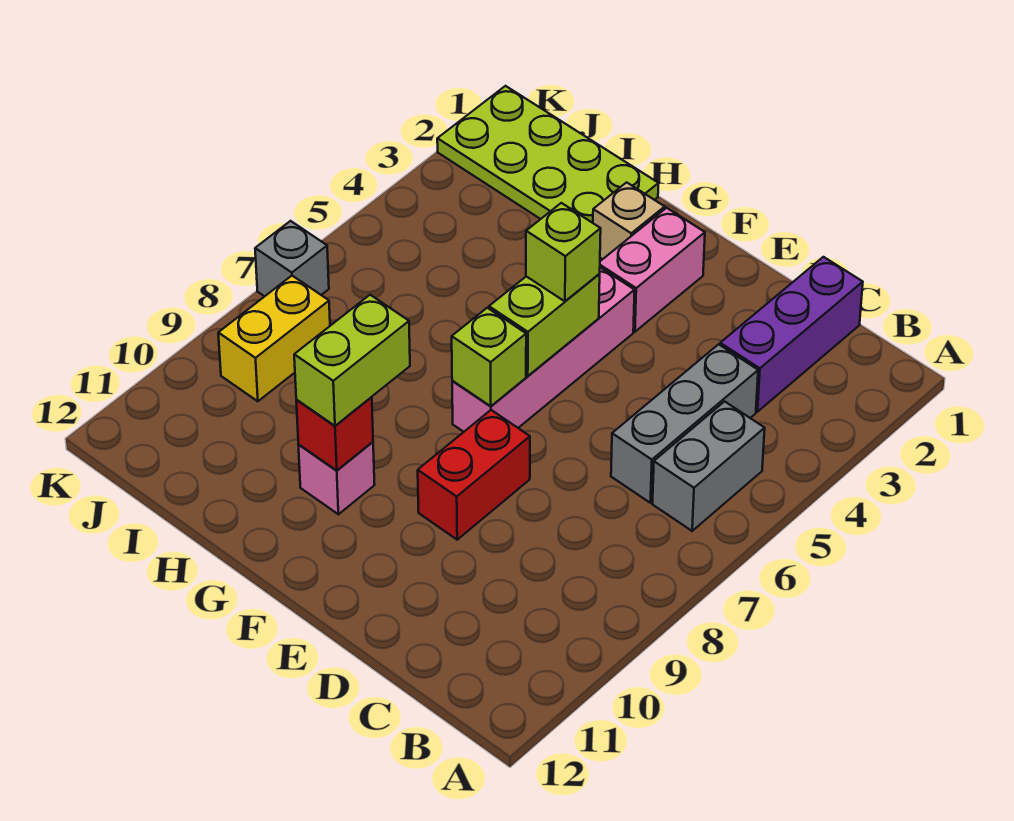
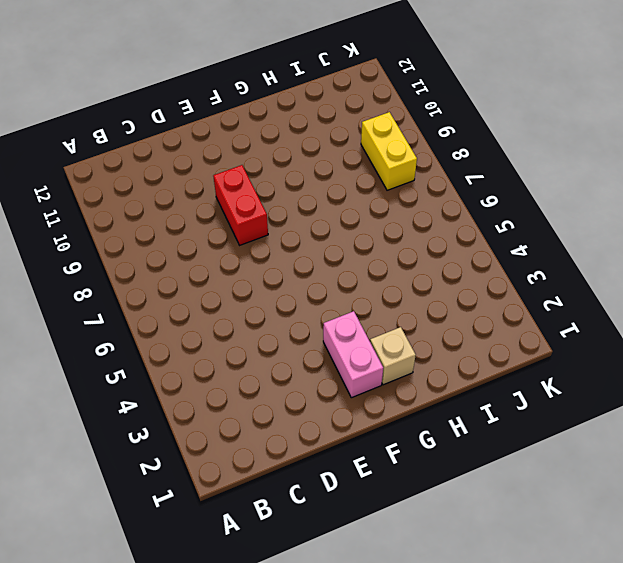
none -> grey 1x2 brick [652,401,765,531]
none -> purple 1x3 brick [720,257,863,412]
none -> grey 1x3 brick [611,344,758,503]

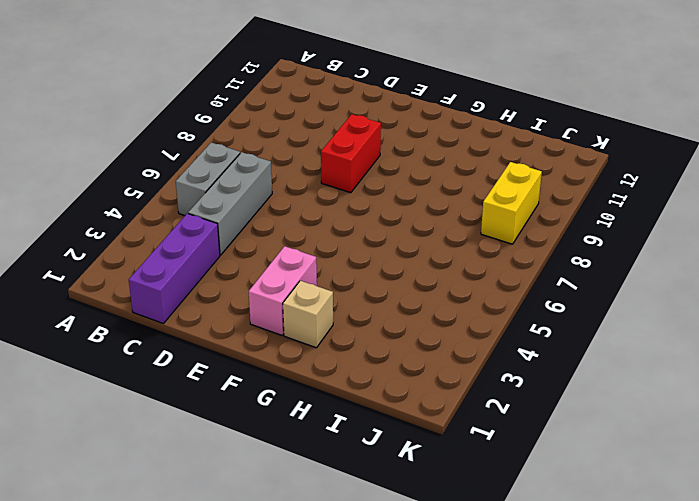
none -> pink 1x4 brick [452,268,635,432]
none -> pink 1x1 brick [298,442,375,514]
none -> lime 2x4 plate [437,86,659,223]

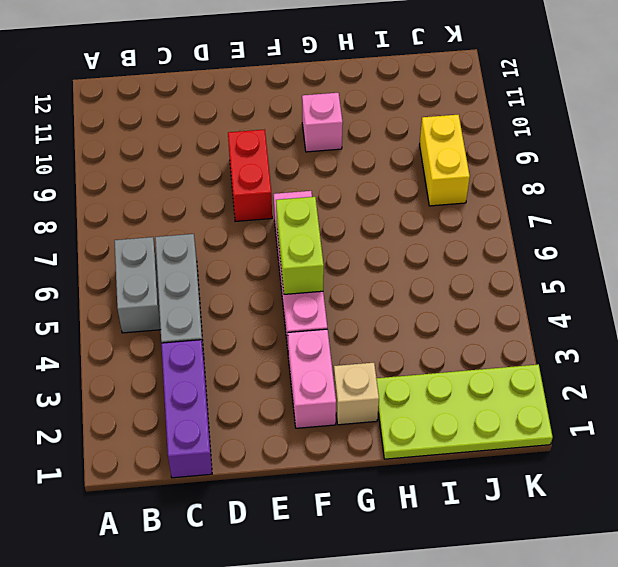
none -> grey 1x1 brick [255,221,329,296]
none -> lime 1x1 brick [452,308,526,406]
none -> red 1x1 brick [296,397,373,471]

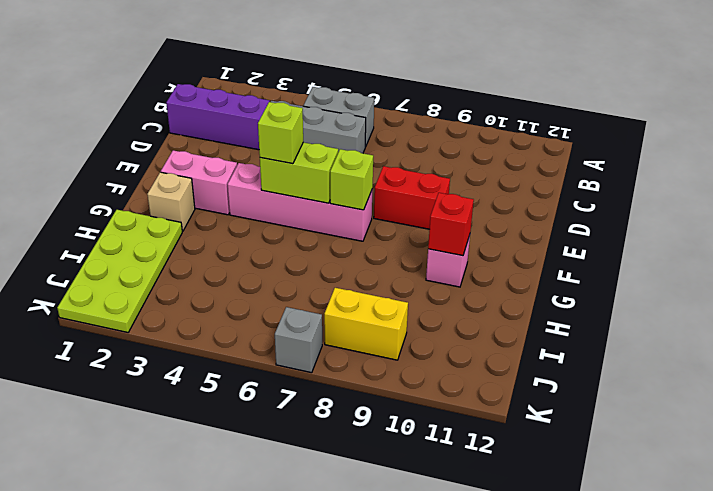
none -> lime 1x2 brick [294,295,410,426]

